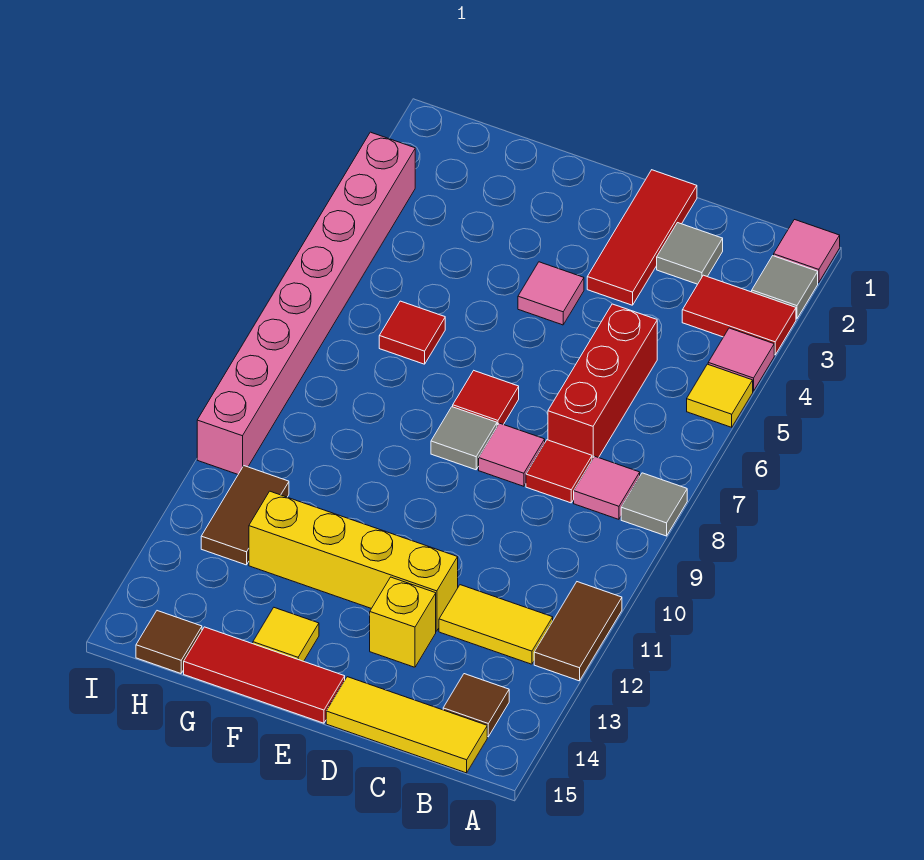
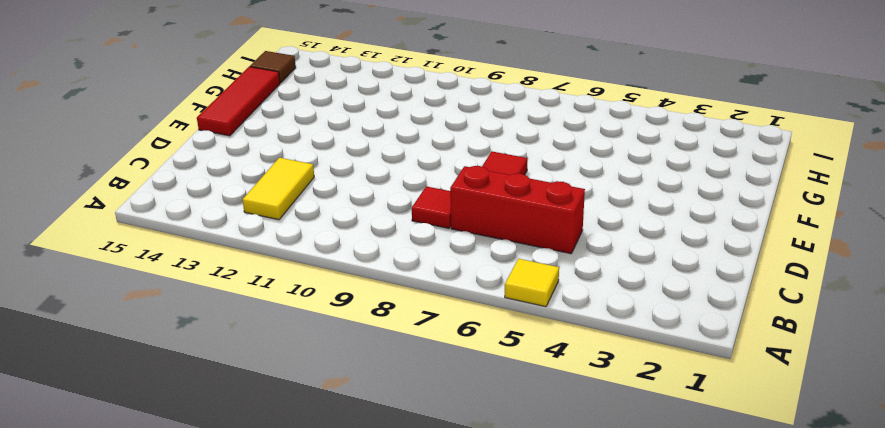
none -> pink 1x1 tile [774,220,840,283]
none -> grey 1x1 tile [752,256,818,319]
none -> red 1x2 tile [682,275,796,355]

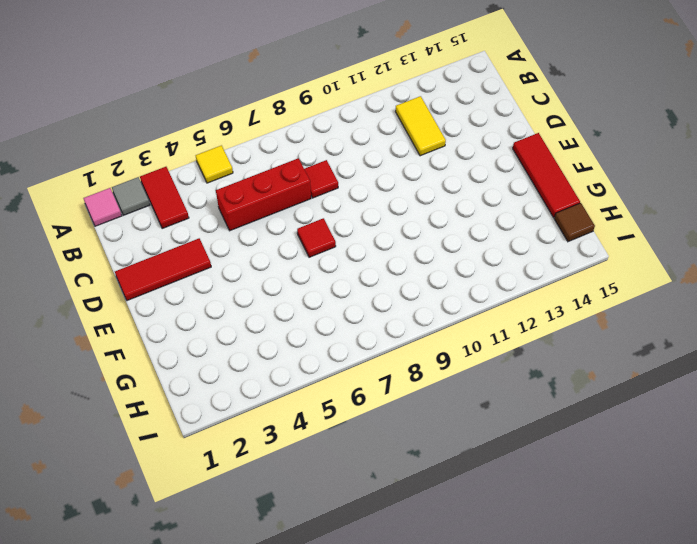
none -> pink 1x1 tile [708,328,774,391]
none -> grey 1x1 tile [621,473,687,536]
none -> brown 1x2 tile [534,582,622,681]

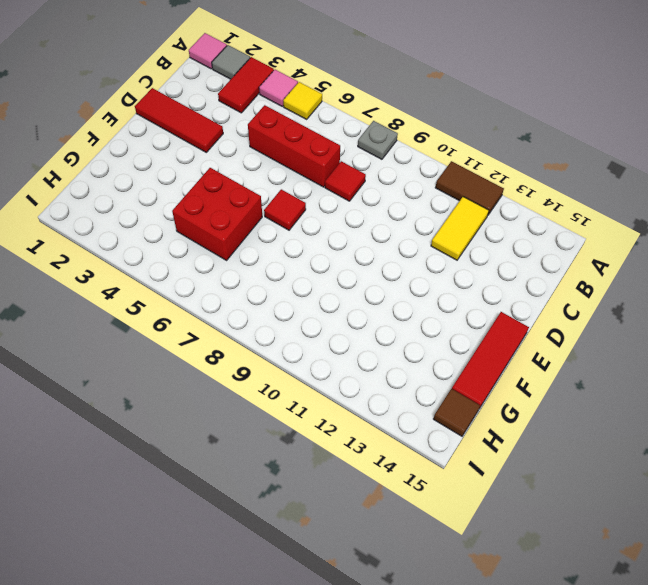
grey 1x1 plate [358,121,398,159] -> grey 1x1 tile [621,473,687,536]
red 2x2 brick [172,168,262,260] -> red 1x1 tile [379,301,445,364]
none -> pink 1x1 tile [574,456,640,519]
none -> brown 1x1 tile [443,674,509,737]
none -> yellow 1x3 tile [326,677,487,773]

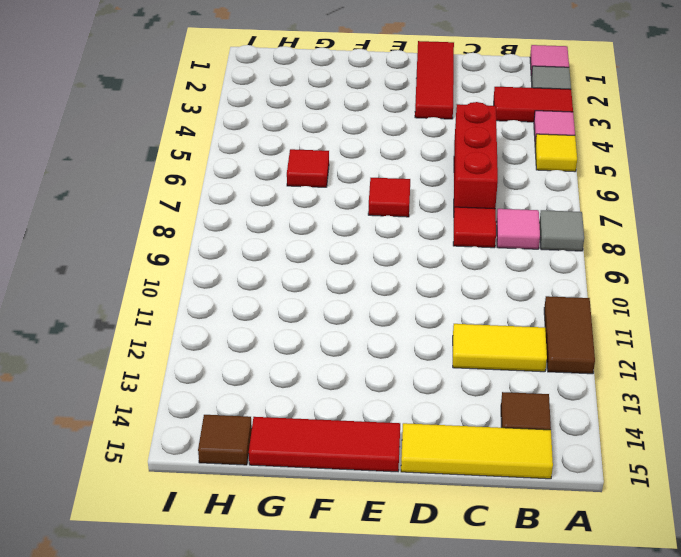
none -> grey 1x1 tile [657,223,723,284]
none -> pink 1x1 tile [479,423,545,486]
none -> yellow 1x4 brick [249,491,458,631]

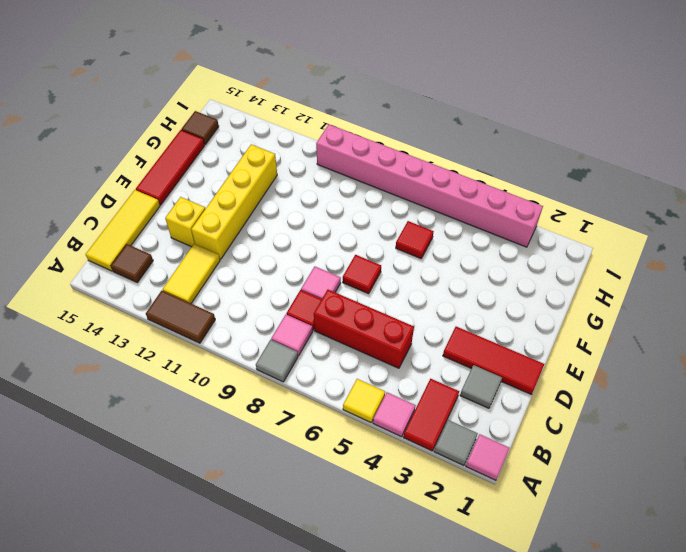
none -> pink 1x1 tile [518,262,584,325]
none -> grey 1x1 tile [431,407,497,470]
none -> yellow 1x1 tile [253,608,319,661]

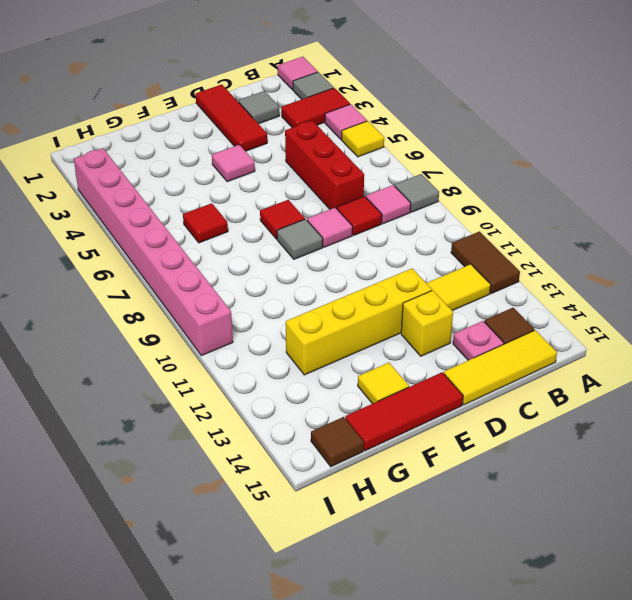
pink 1x1 plate [453,321,504,360] -> none
none -> brown 1x2 tile [201,466,289,565]

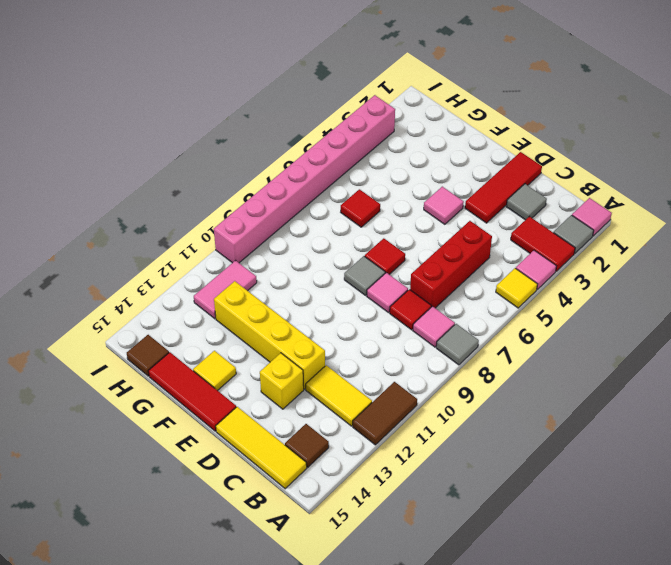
pink 1x2 tile [194,260,257,319] -> brown 1x2 tile [201,466,289,565]

